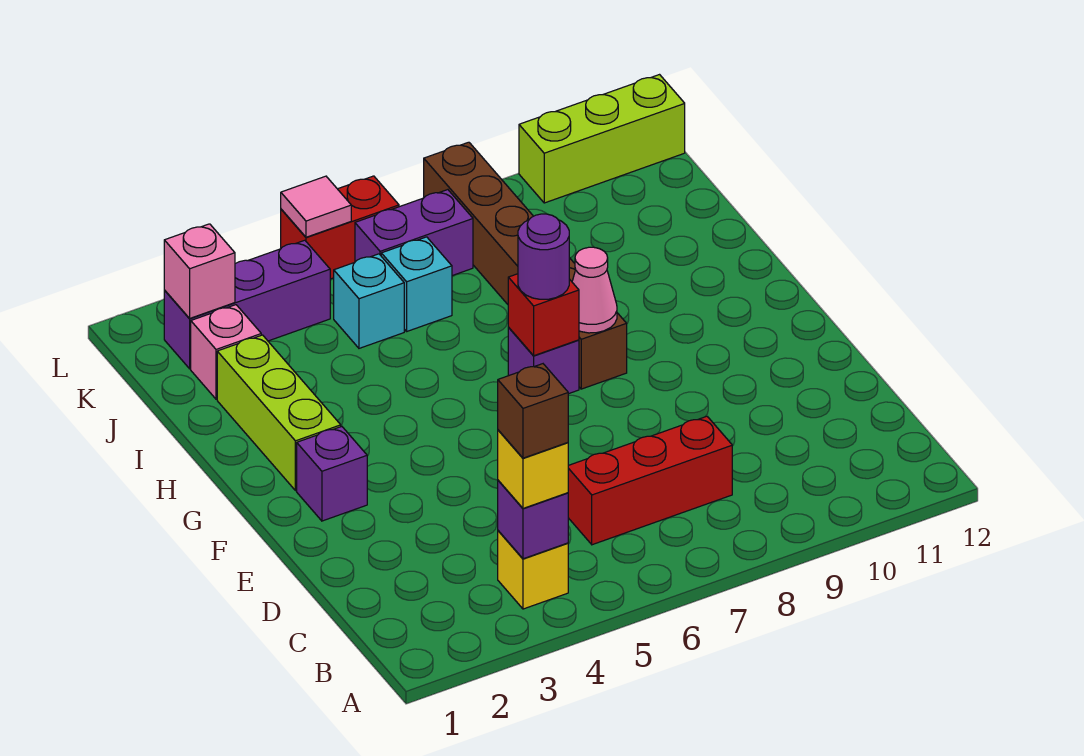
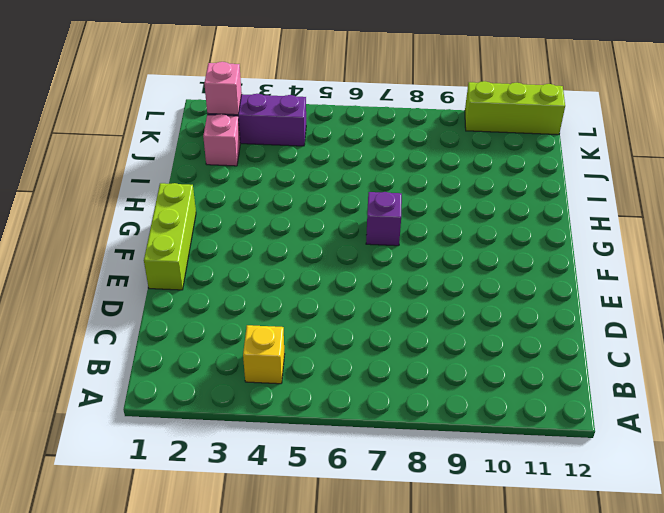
lime 1x3 brick [144,183,196,290] -> lime 1x3 brick moved to [217,335,341,491]
none -> red 1x3 brick [568,416,732,545]
none -> purple 1x1 brick [297,427,367,521]
none -> brown 1x6 brick [424,142,627,389]

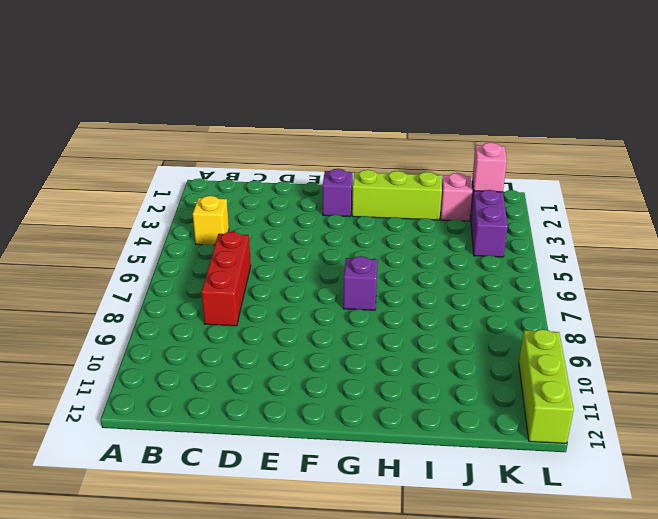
none -> brown 1x6 brick [424,142,627,389]
none -> cyan 1x1 brick [334,254,404,348]
none -> cyan 1x1 brick [381,237,452,331]

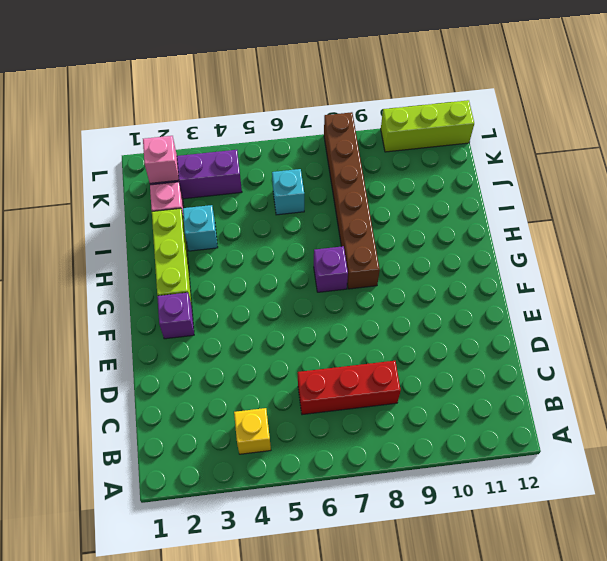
cyan 1x1 brick [183,205,218,251] -> cyan 1x1 brick moved to [334,254,404,348]
none -> purple 1x2 brick [355,190,473,276]
none -> red 1x2 brick [281,176,399,279]
none -> purple 1x1 brick [498,480,568,559]

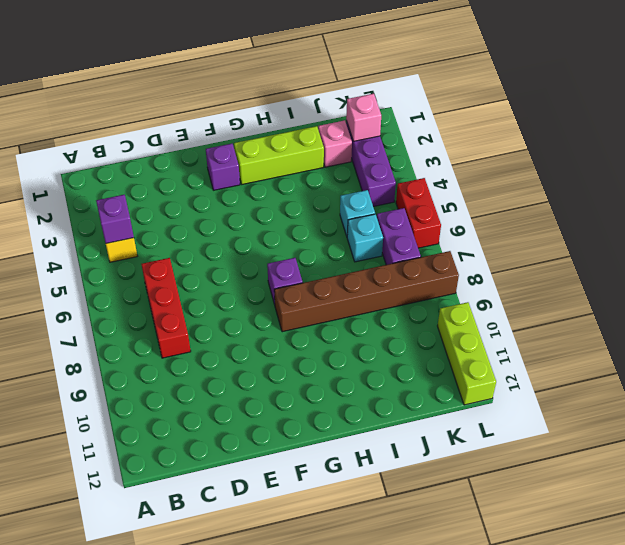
none -> red 1x1 brick [508,274,579,356]
none -> pink 1x1 cone [572,247,617,333]
none -> pink 1x1 tile [281,176,351,237]

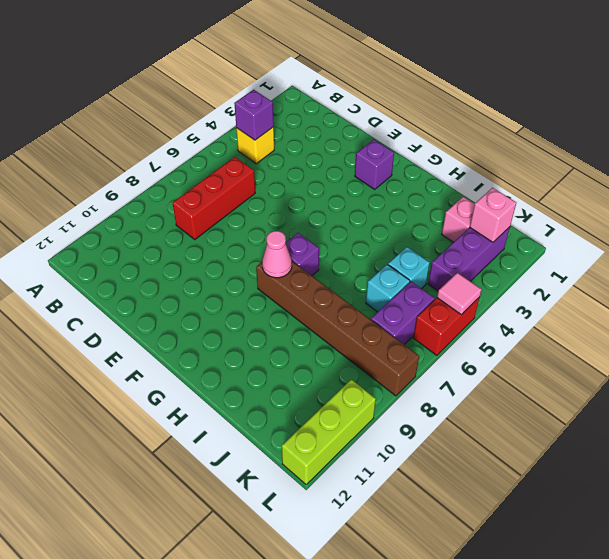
none -> lime 1x3 brick [217,335,341,491]
none -> red 1x1 brick [508,274,579,356]
none -> yellow 1x1 brick [498,430,568,508]

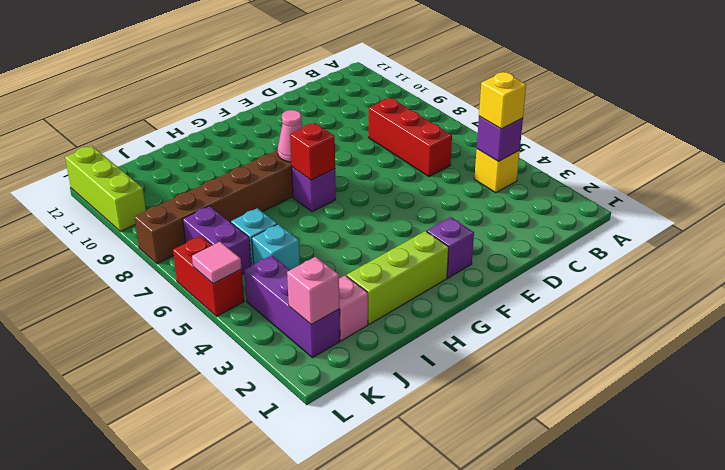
none -> purple 1x1 round brick [518,214,569,299]
none -> brown 1x1 brick [498,364,568,458]

